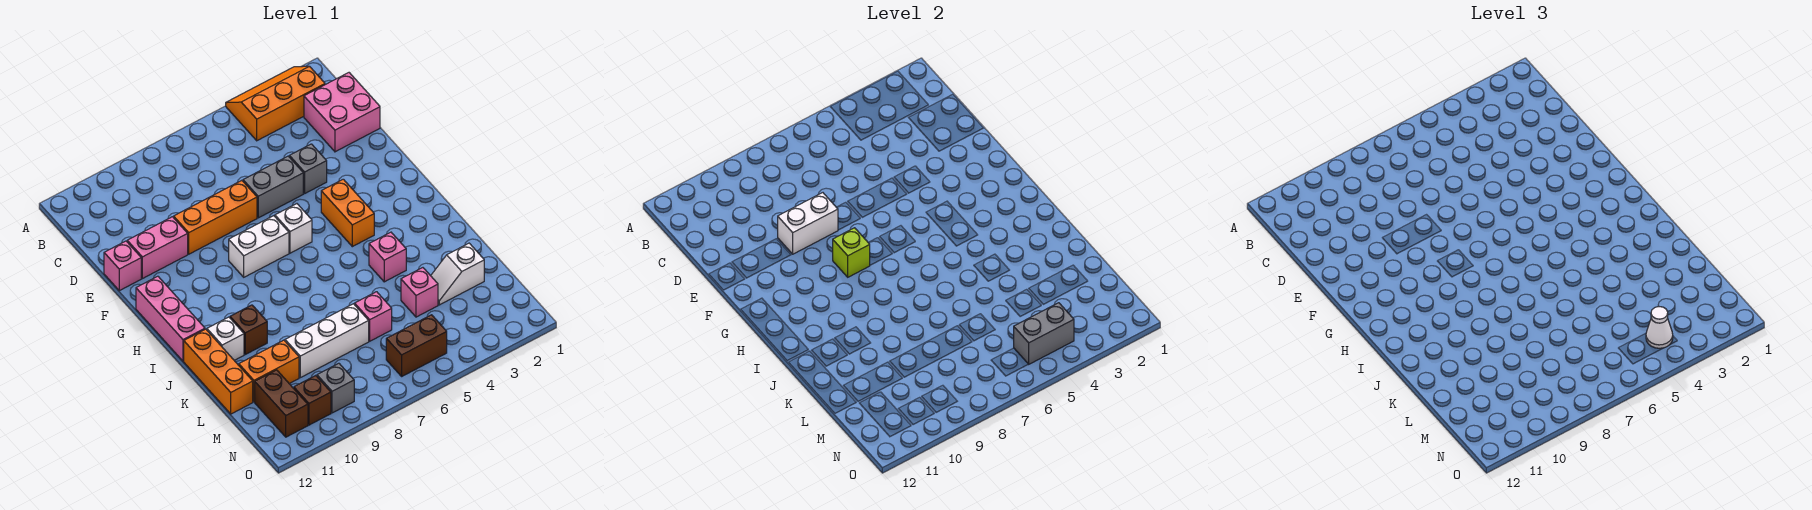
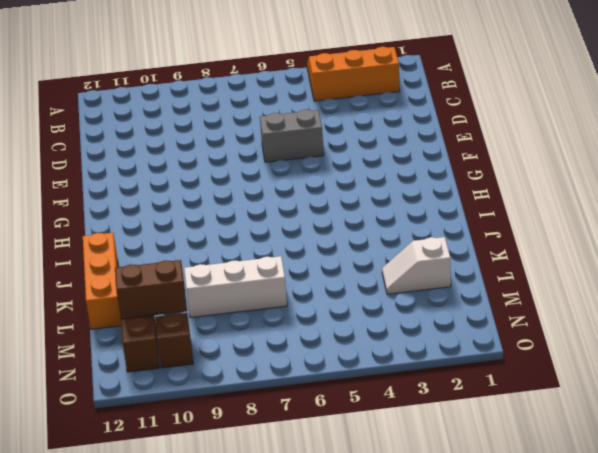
brown 1x2 brick [115,260,187,319] -> brown 1x2 brick moved to [386,315,447,376]
none -> pink 2x2 brick [304,73,380,152]
none -> grey 1x1 brick [289,144,327,193]
none -> orange 1x3 brick [174,180,257,254]

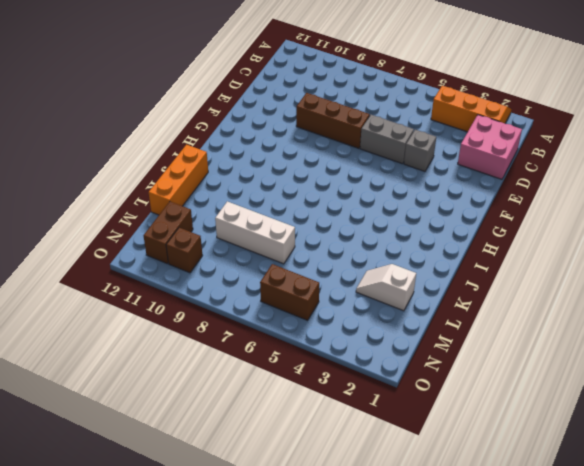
brown 1x3 brick [296,93,370,148] -> orange 1x3 brick [174,180,257,254]
none -> pink 1x2 brick [127,217,188,279]
none -> pink 1x1 brick [104,241,141,291]
none -> orange 1x2 brick [321,179,374,247]

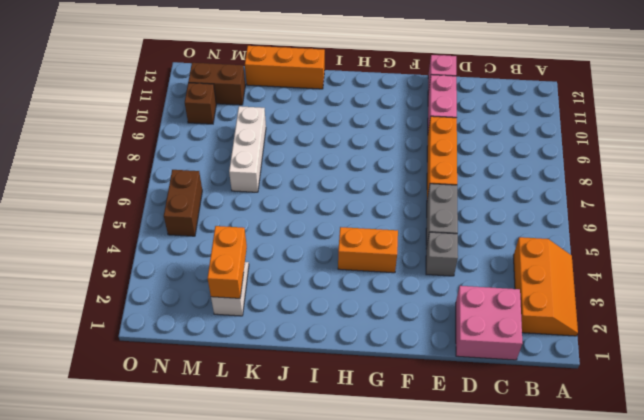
orange 1x2 brick [207,226,247,298] -> orange 1x2 brick moved to [239,340,299,402]
none -> white 1x1 brick [275,204,312,253]
none -> white 1x2 brick [229,216,289,277]
none -> pink 1x3 brick [136,276,205,361]

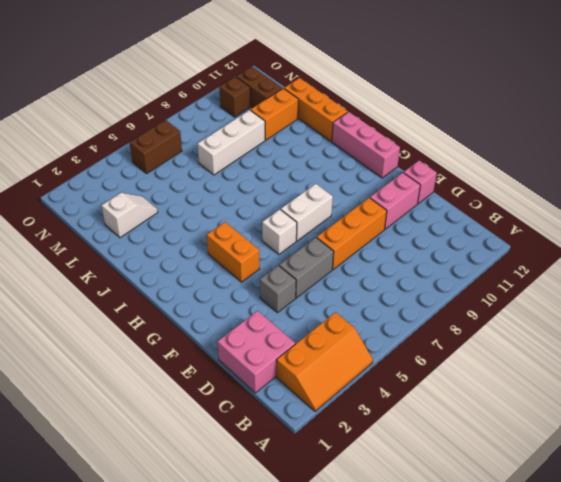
none -> pink 1x1 brick [369,232,406,282]
none -> brown 1x1 brick [230,305,267,354]
none -> white 1x1 brick [207,317,244,360]

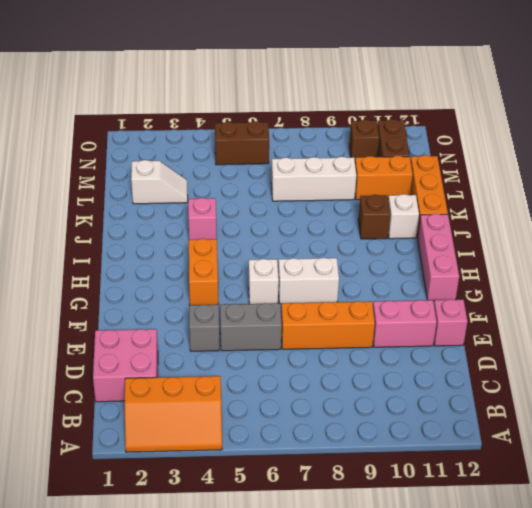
none -> pink 1x1 brick [401,268,438,317]
none -> pink 1x1 brick [355,292,392,341]
none -> grey 1x1 brick [317,363,354,413]

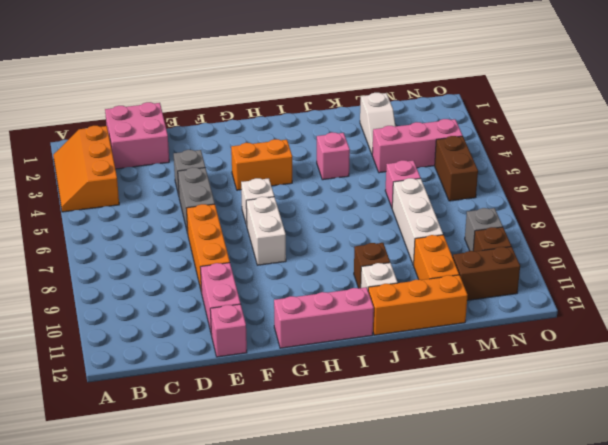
pink 1x3 brick [372,119,463,173] -> pink 1x1 brick [401,268,438,317]
none -> white 1x2 brick [778,193,838,254]
none -> lime 1x1 brick [833,228,870,277]
none -> grey 1x2 brick [1014,303,1074,364]

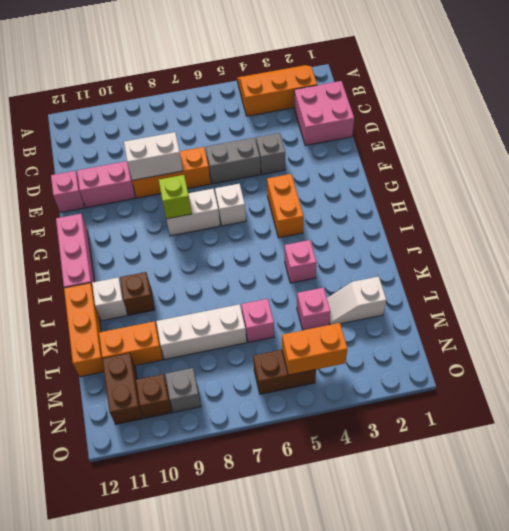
orange 1x2 brick [282,323,347,375] -> grey 1x2 brick [1014,303,1074,364]
none -> white 1x1 cone [1646,306,1673,348]

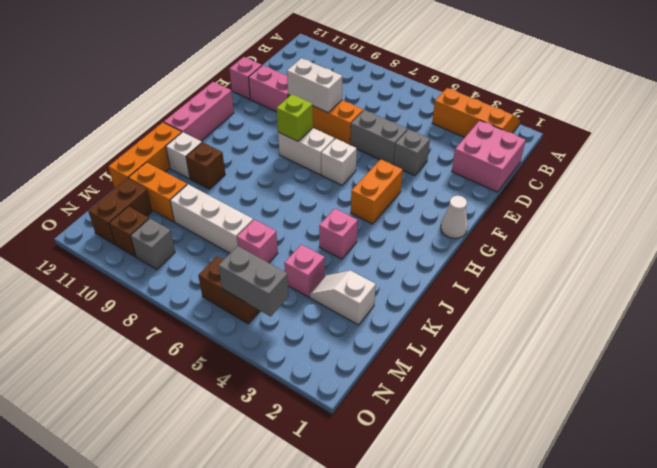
white 1x1 cone [441,196,468,238] -> white 1x1 cone moved to [1646,306,1673,348]

